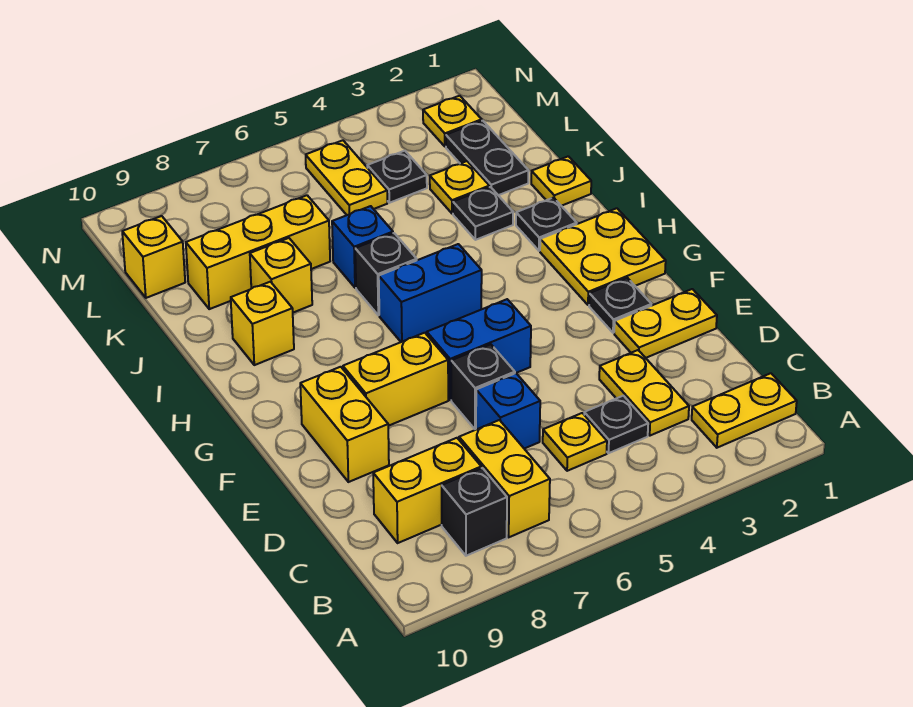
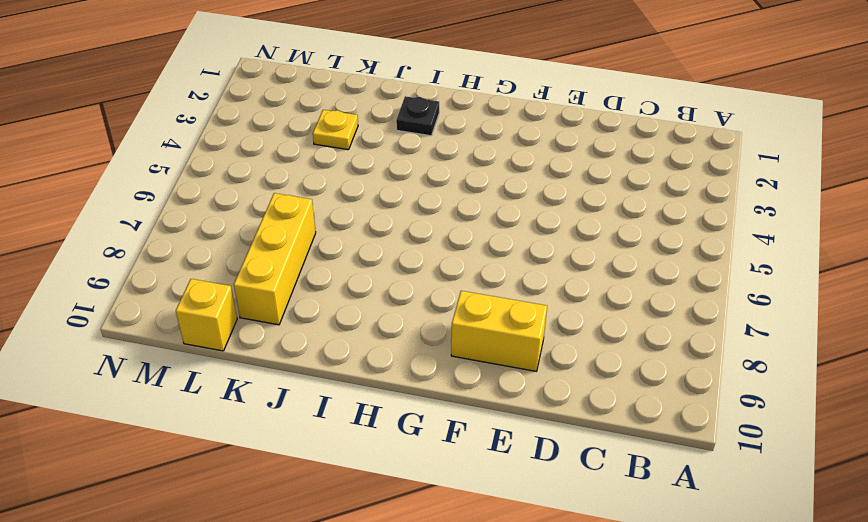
none -> yellow 1x2 plate [692,373,797,448]
none -> yellow 1x2 brick [459,420,550,537]
none -> black 1x1 brick [442,468,507,556]
none -> yellow 1x2 plate [599,350,689,436]

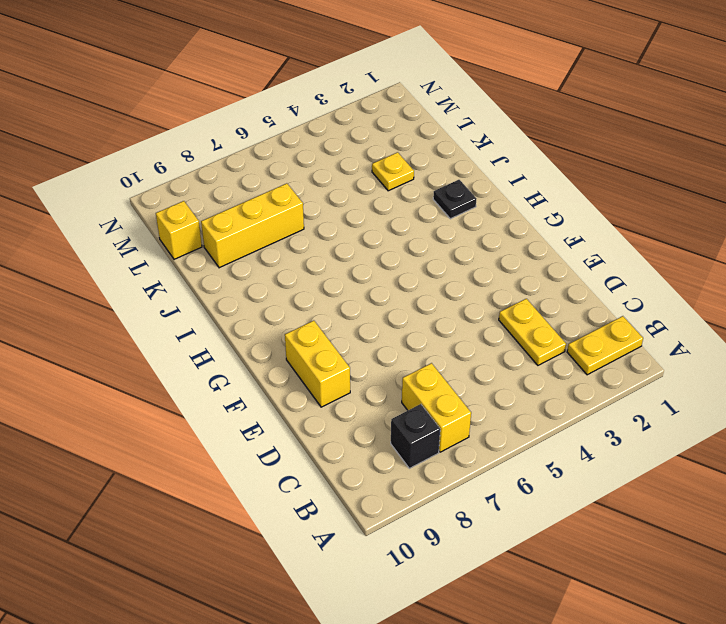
none -> black 1x1 plate [584,396,648,453]
none -> yellow 1x1 plate [543,413,607,471]
none -> yellow 1x2 brick [373,438,481,543]
none -> blue 1x1 brick [476,373,540,449]

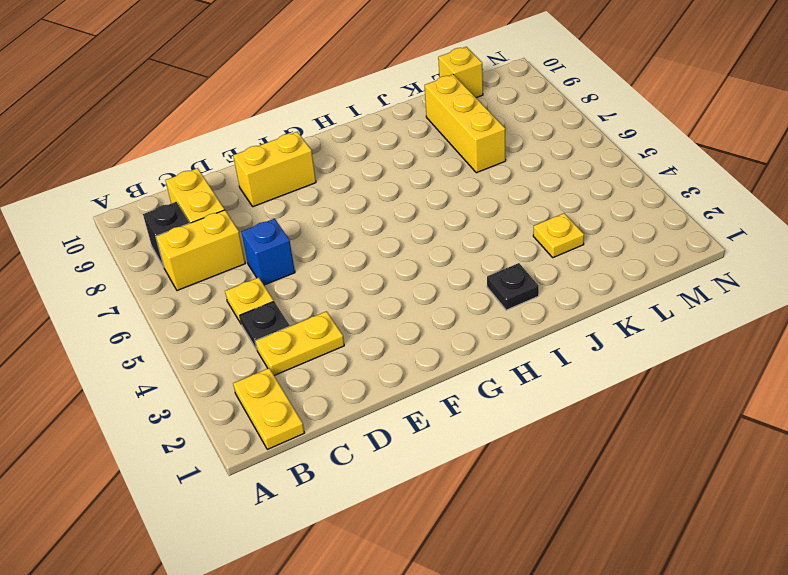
none -> yellow 1x2 plate [614,289,717,358]
none -> black 1x1 brick [451,344,515,429]
none -> black 1x1 plate [589,278,651,333]
none -> blue 1x2 brick [427,299,531,400]

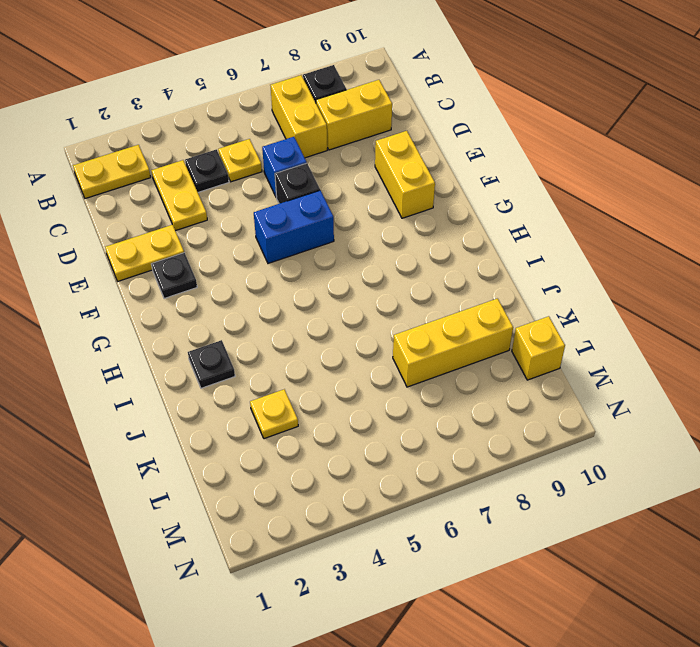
none -> yellow 1x2 brick [343,333,448,426]
none -> yellow 2x2 plate [540,208,666,305]
none -> blue 1x2 brick [379,244,482,342]
none -> black 1x1 brick [355,233,417,315]

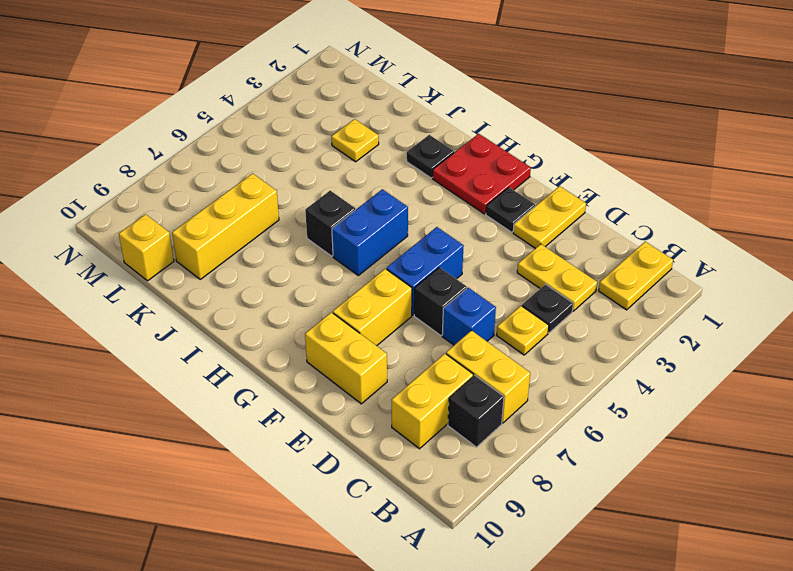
red 2x2 plate [432,134,531,214] -> yellow 2x2 plate [540,208,666,305]
none -> yellow 1x1 brick [231,282,294,365]
none -> yellow 1x1 plate [531,156,591,206]
none -> black 1x1 plate [453,187,513,240]
none -> blue 1x1 brick [332,206,393,288]

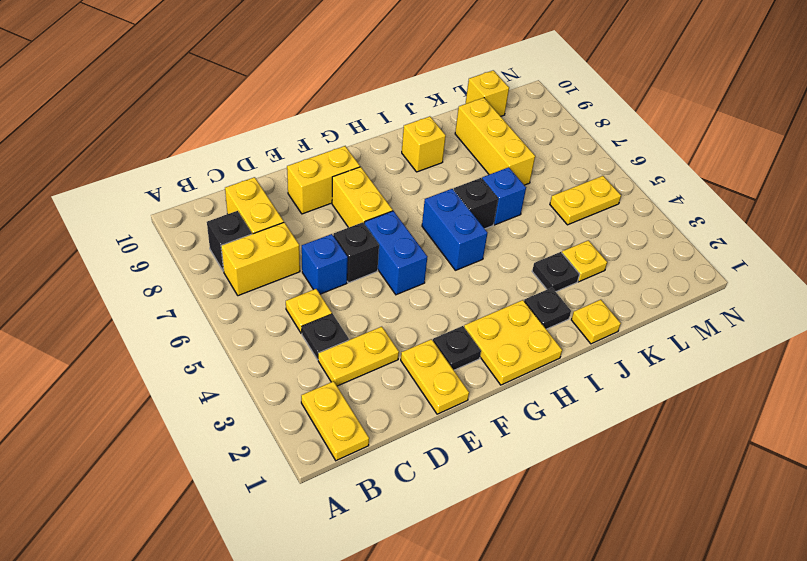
none -> yellow 1x1 brick [250,238,312,313]
none -> black 1x2 plate [446,121,529,195]
none -> black 1x1 plate [367,151,427,203]
none -> yellow 1x1 plate [423,96,482,147]

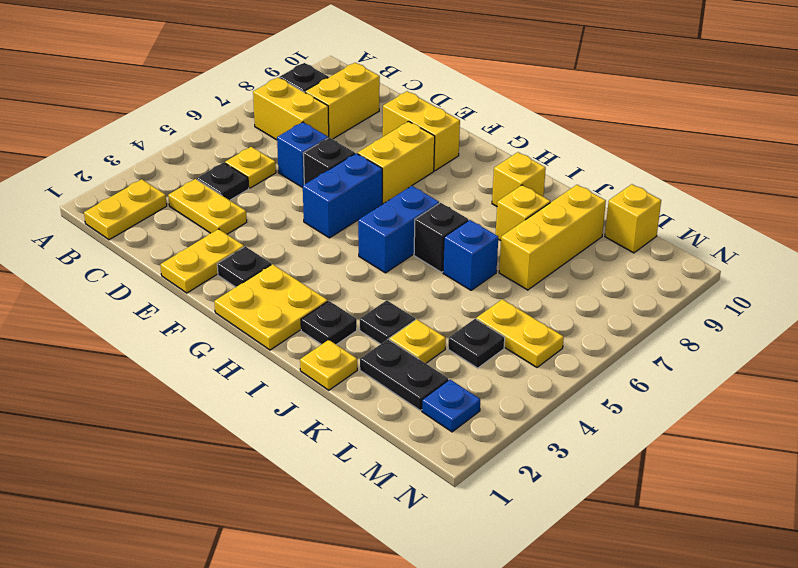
blue 1x1 plate [422,380,480,432] -> yellow 1x1 plate [423,96,482,147]

